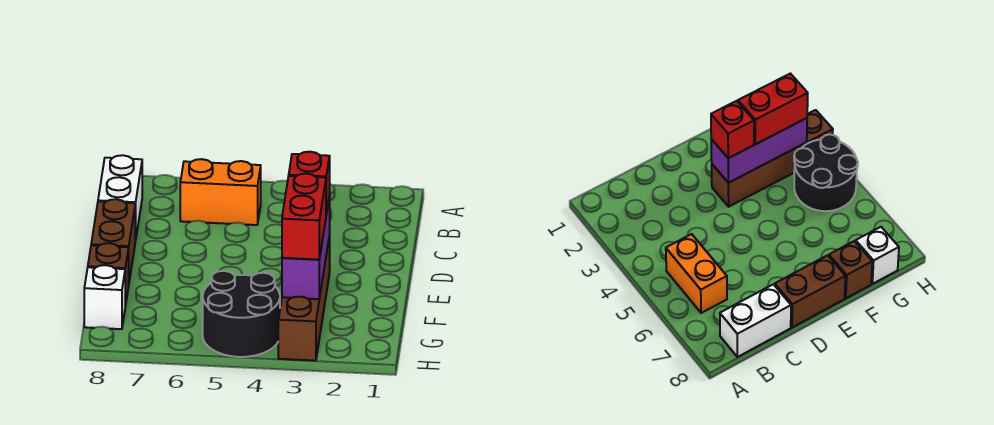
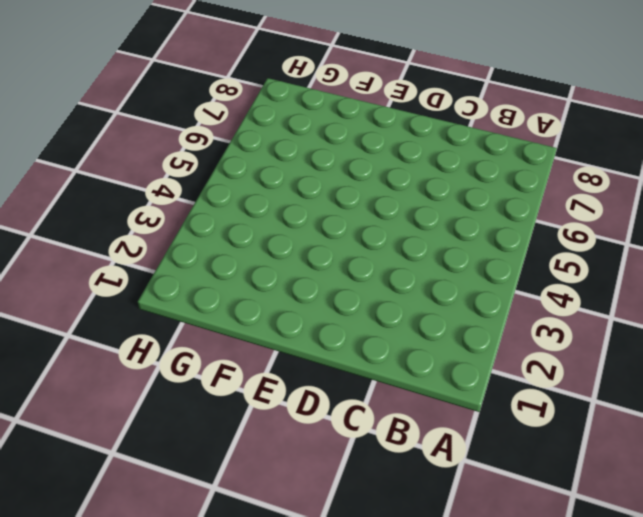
none -> orange 1x2 brick [180,159,261,225]
none -> white 1x2 brick [98,155,142,241]

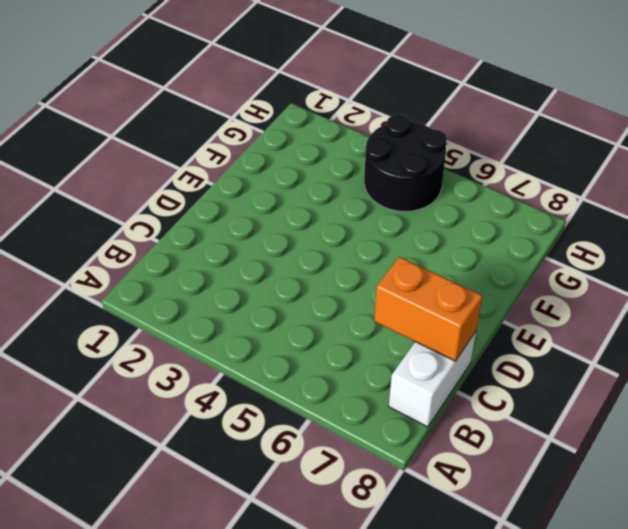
orange 1x2 brick [374,257,482,361] -> orange 1x2 brick moved to [180,159,261,225]
none -> brown 1x2 brick [91,199,135,281]
none -> brown 1x4 brick [278,235,330,361]

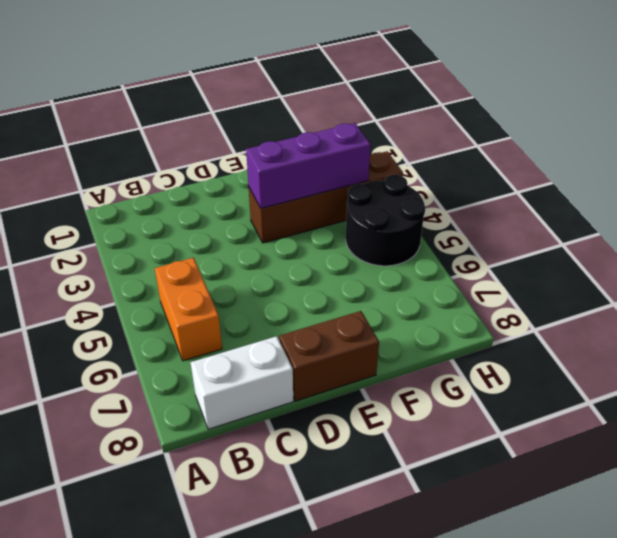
none -> brown 1x1 brick [88,243,129,306]
none -> white 1x1 brick [84,265,125,329]

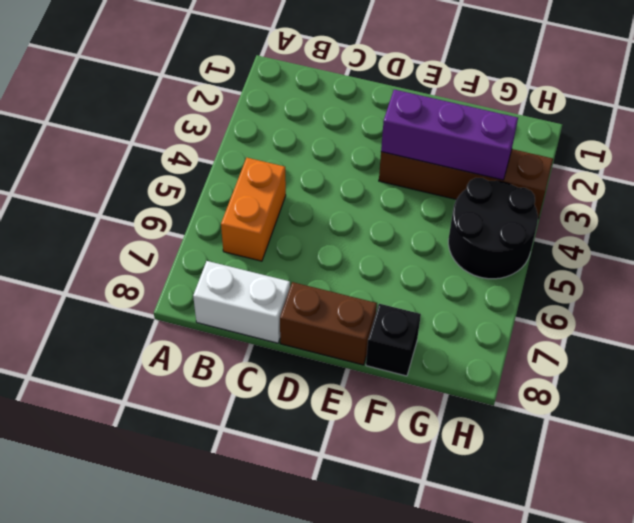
black 1x1 brick [366,304,421,376] -> brown 1x1 brick [88,243,129,306]
none -> white 1x1 brick [84,265,125,329]
none -> red 1x1 brick [289,152,330,214]

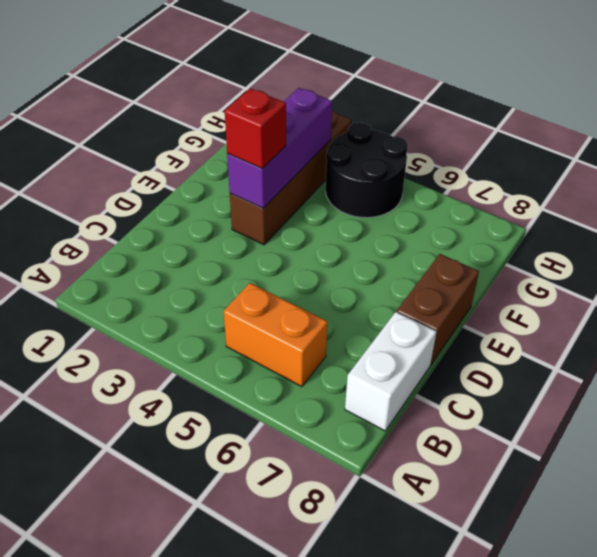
none -> brown 1x1 brick [88,243,129,306]
none -> white 1x1 brick [84,265,125,329]

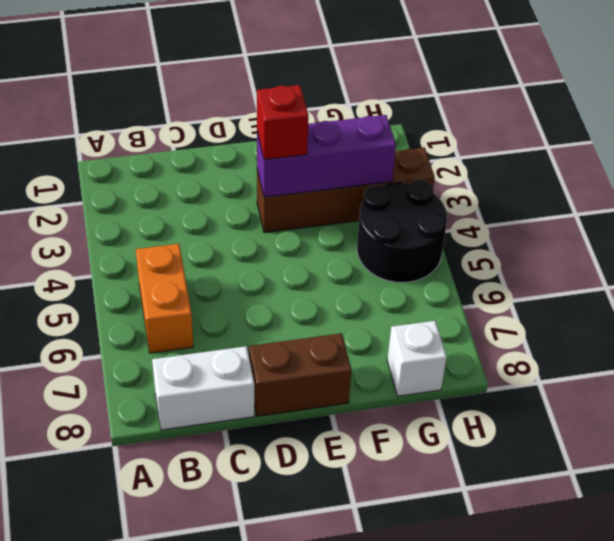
none -> brown 1x1 brick [88,243,129,306]
none -> red 1x2 brick [282,174,326,260]

